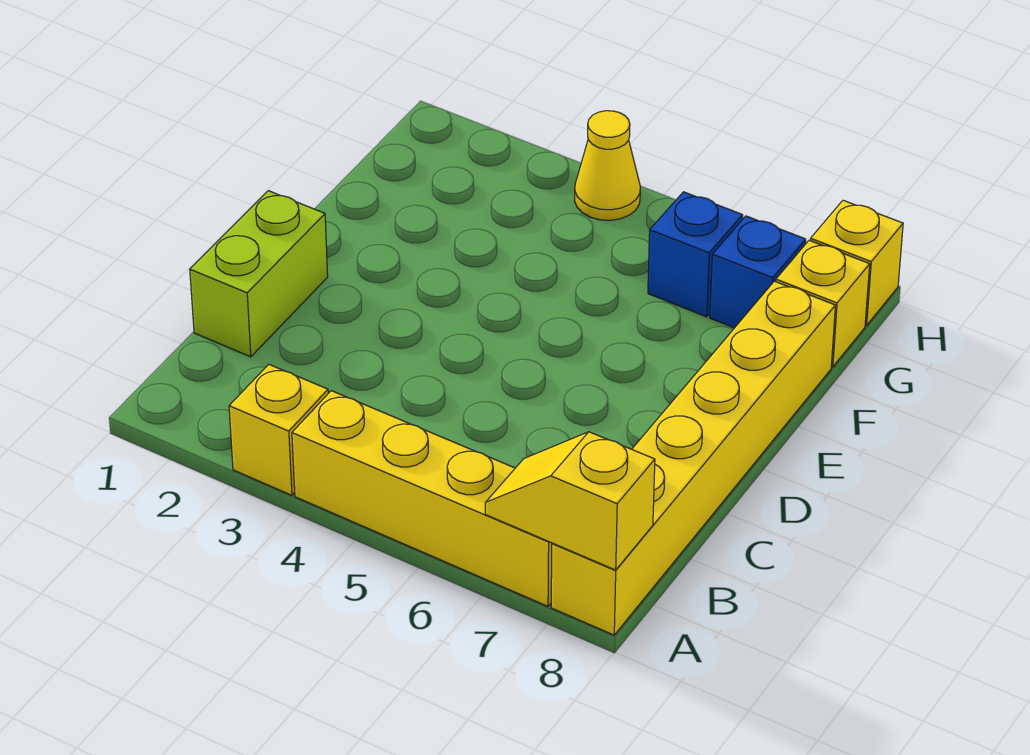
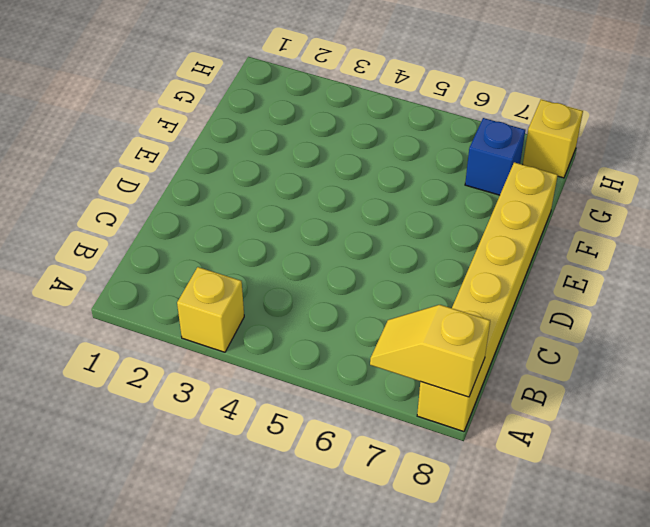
none -> yellow 1x4 brick [292,391,552,606]
none -> lime 1x2 brick [190,191,328,357]

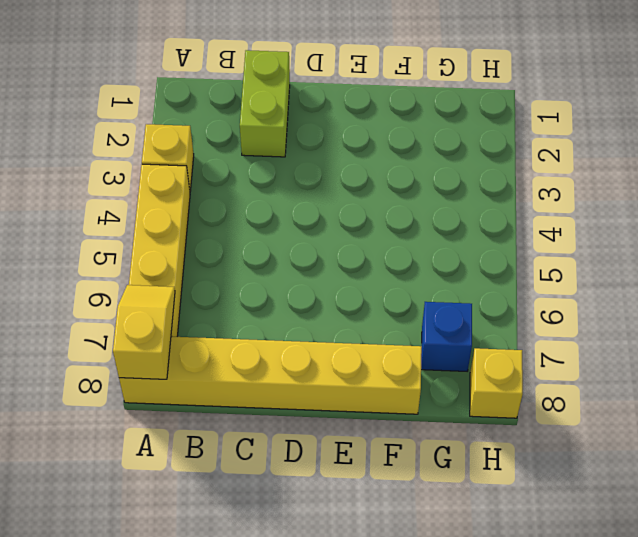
lime 1x2 brick [240,50,290,157] -> lime 1x2 brick turned to [190,191,328,357]
none -> blue 1x1 brick [648,192,743,317]
none -> yellow 1x1 brick [776,240,870,367]

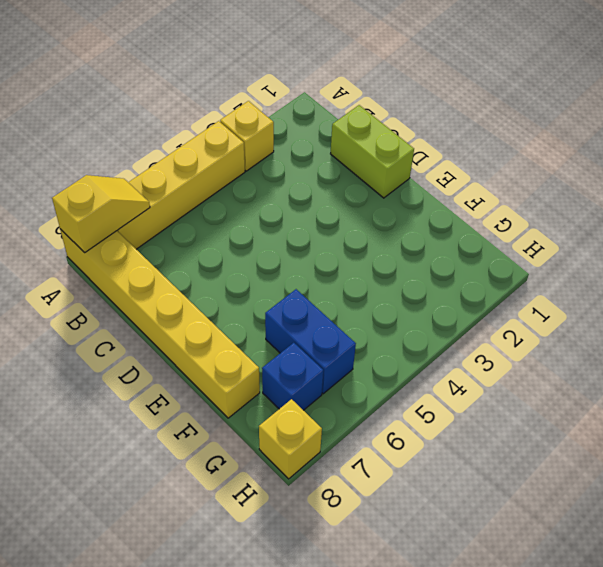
blue 1x2 brick [265,289,356,394] -> blue 1x1 brick [648,192,743,317]
none -> yellow 1x1 brick [776,240,870,367]
none -> yellow 1x1 cone [575,111,640,220]

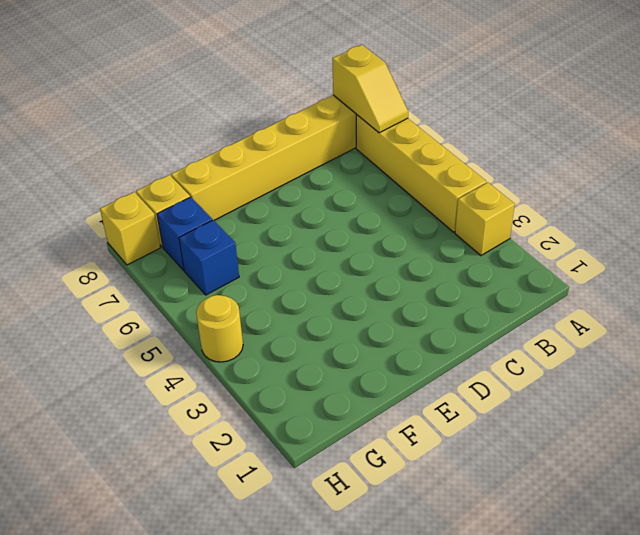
yellow 1x1 round brick [196,295,243,362] -> yellow 1x1 cone [575,111,640,220]
none -> lime 1x2 brick [190,191,328,357]

